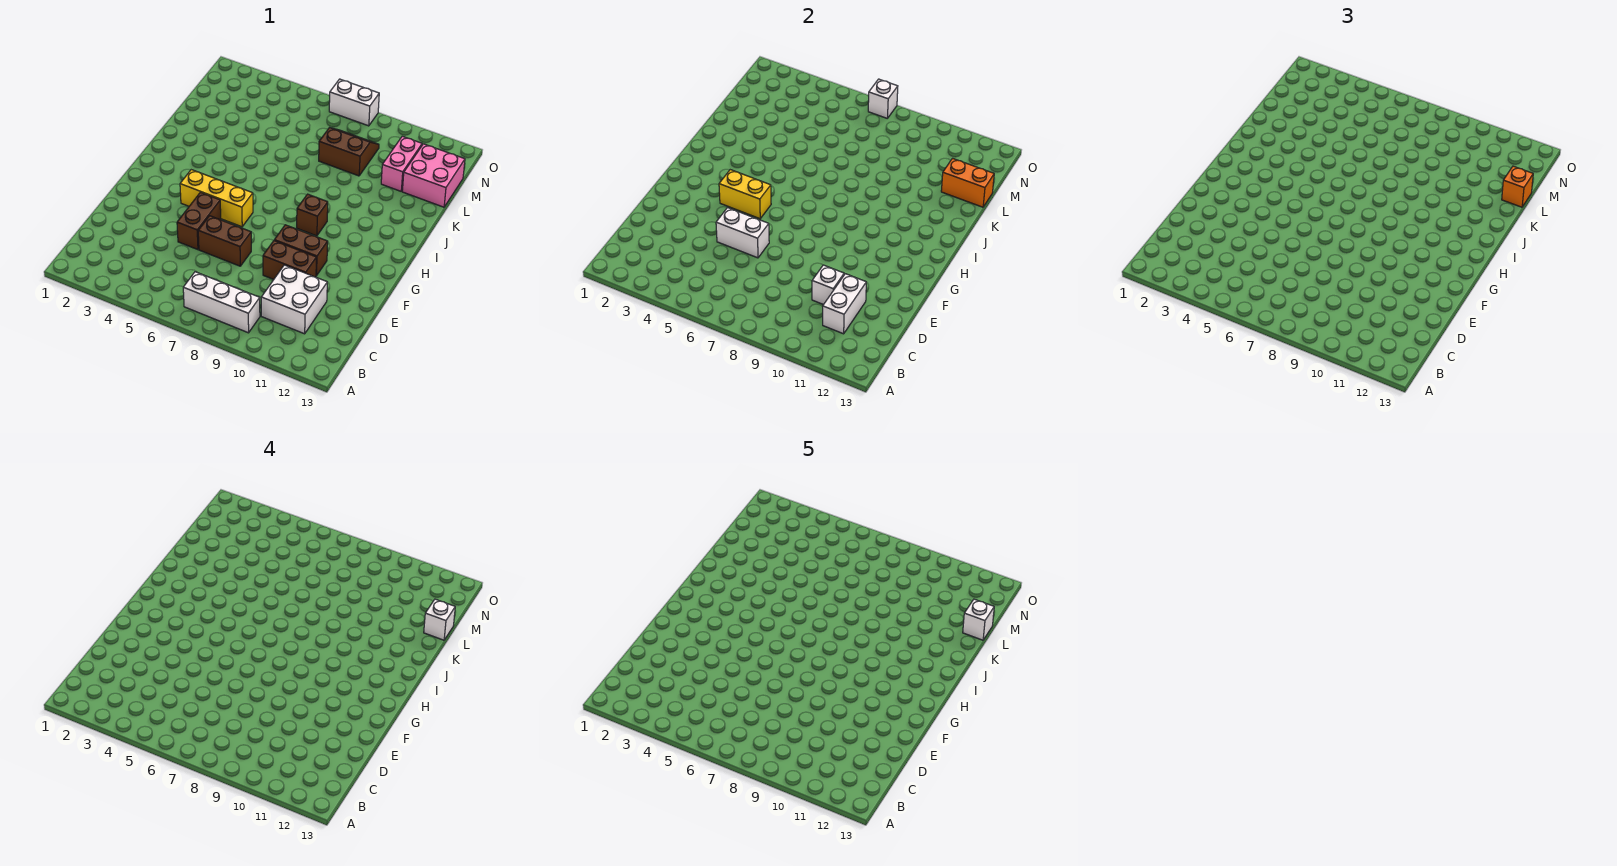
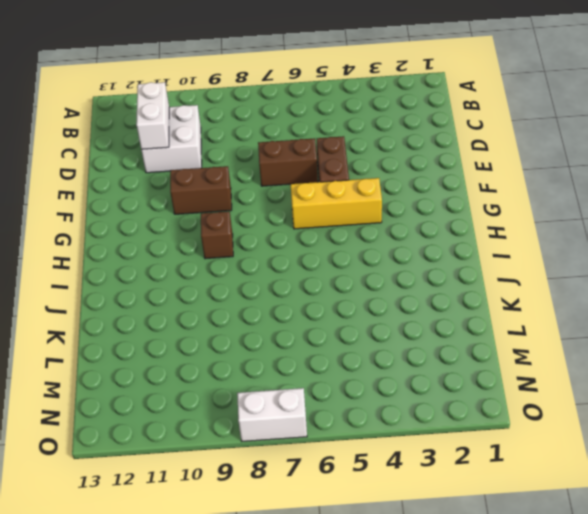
none -> white 1x3 brick [183,272,260,333]
none -> brown 1x2 brick [263,241,316,279]
none -> brown 2x2 slope [319,128,379,176]

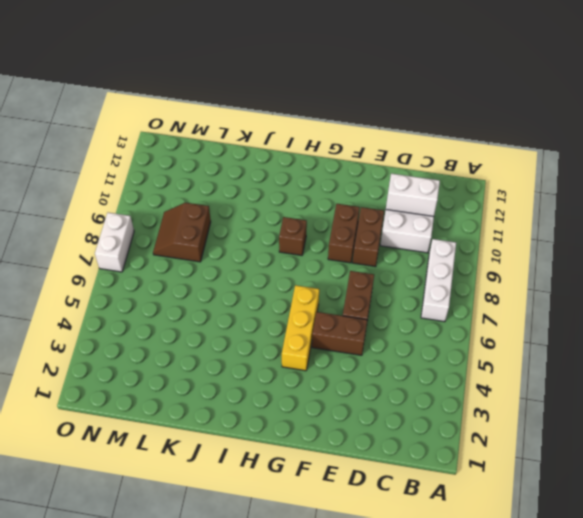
none -> pink 1x2 brick [381,136,422,191]
none -> pink 2x2 brick [402,144,465,207]
none -> white 1x1 brick [812,265,844,305]

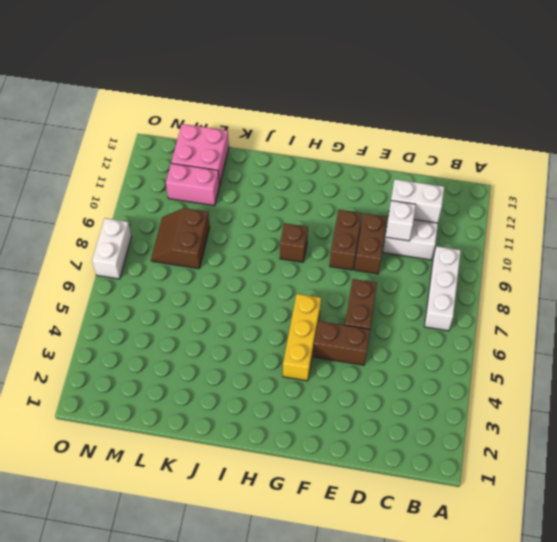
none -> white 1x2 brick [716,208,769,258]
none -> yellow 1x2 brick [719,170,771,219]
none -> orange 1x2 brick [941,158,994,207]

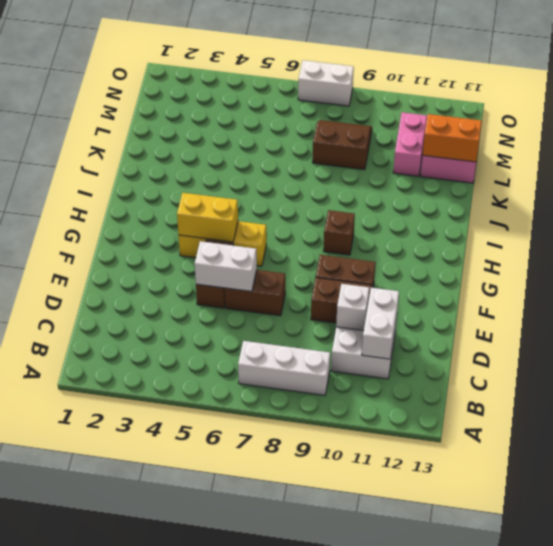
none -> white 1x1 brick [868,79,898,118]
none -> orange 1x1 brick [1502,166,1533,207]
none -> white 1x1 brick [424,599,455,640]

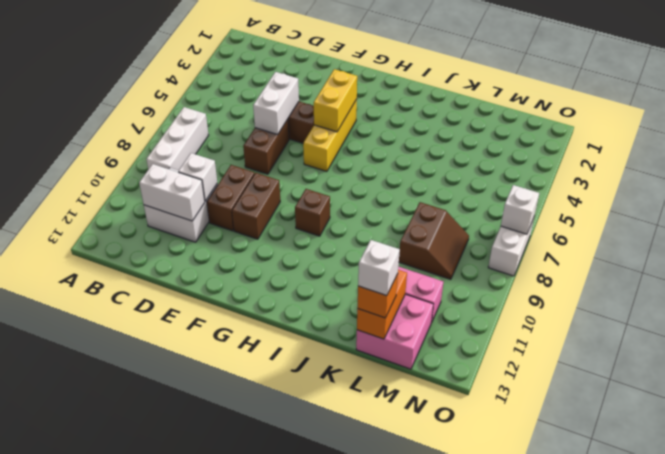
none -> white 1x1 brick [963,599,994,640]

